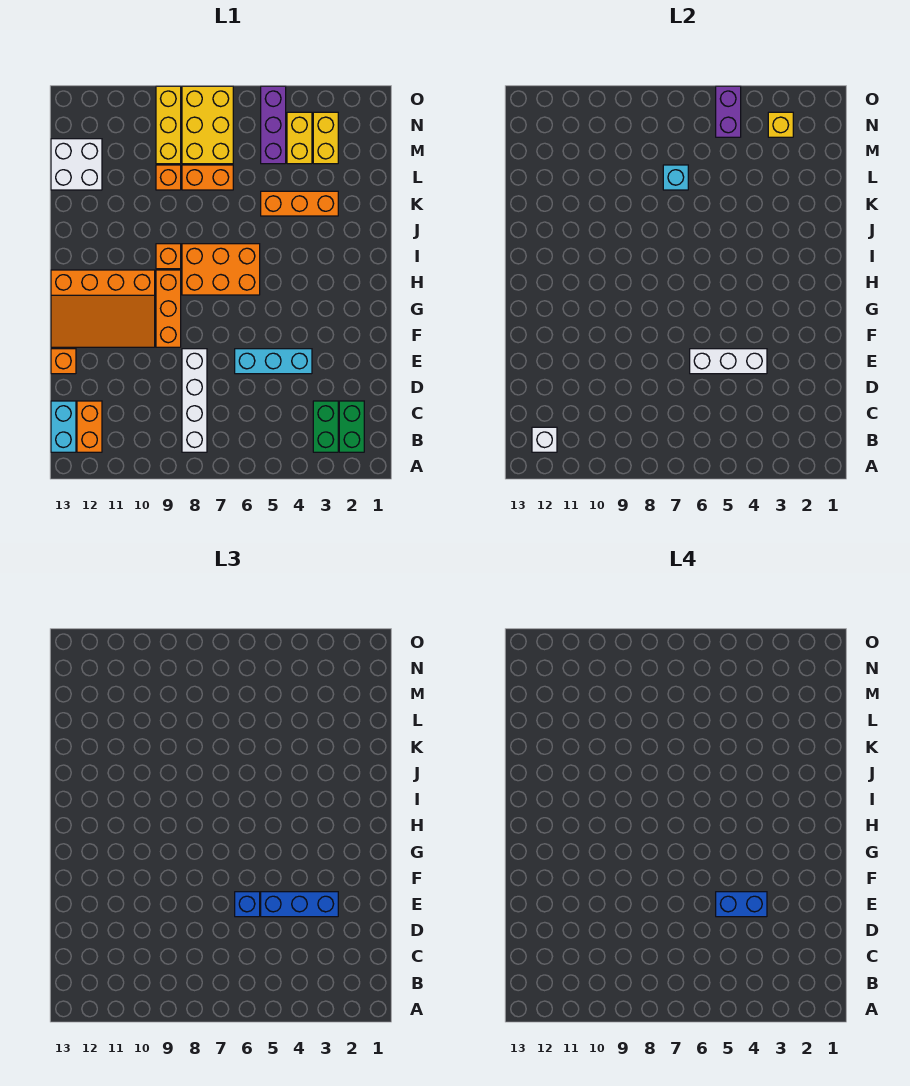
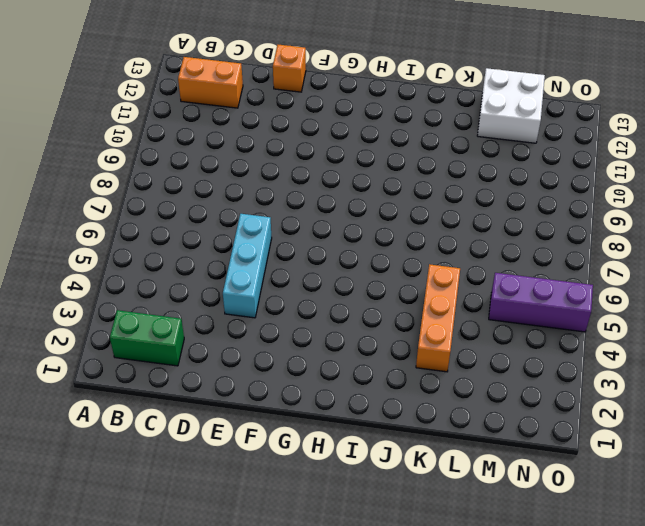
none -> green 1x2 brick [313,401,338,452]
none -> white 1x4 brick [182,349,207,452]
none -> cyan 1x2 brick [51,401,76,452]

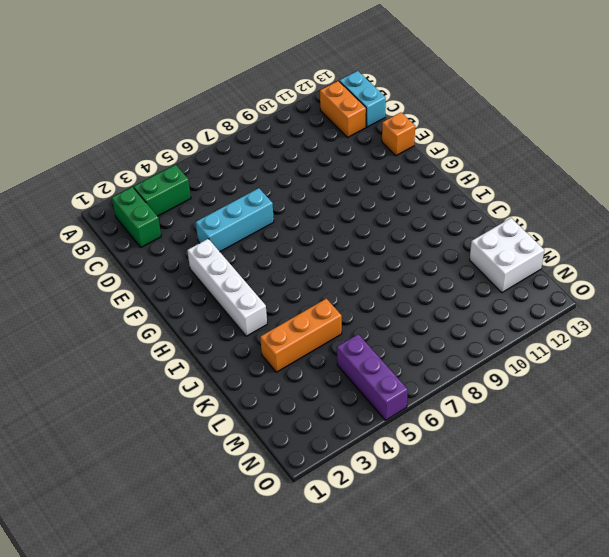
green 1x2 brick [134,165,191,216] -> green 1x2 brick turned to [313,401,338,452]
white 1x4 brick [187,239,267,336] -> white 1x4 brick moved to [182,349,207,452]
none -> orange 1x3 brick [156,270,181,347]
none -> orange 3x4 slope [51,270,155,347]
none -> orange 2x3 brick [182,244,260,295]

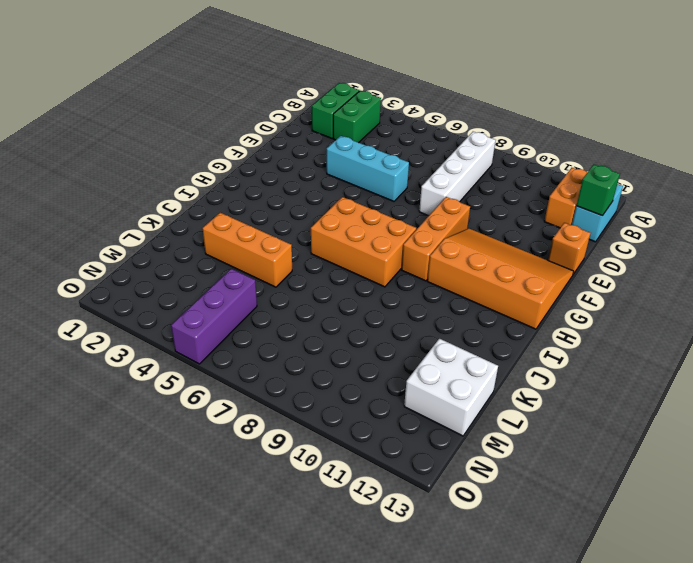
green 1x1 brick [577,164,620,216] -> none
none -> orange 1x1 brick [156,244,181,269]
none -> orange 1x2 brick [182,165,233,190]
none -> orange 1x1 brick [156,165,181,190]

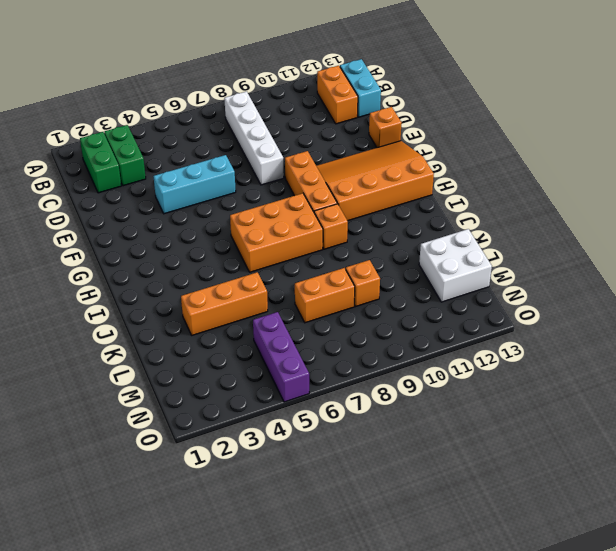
none -> yellow 1x2 brick [313,112,338,164]
none -> yellow 1x2 brick [287,112,312,164]
none -> yellow 2x3 brick [182,86,233,164]

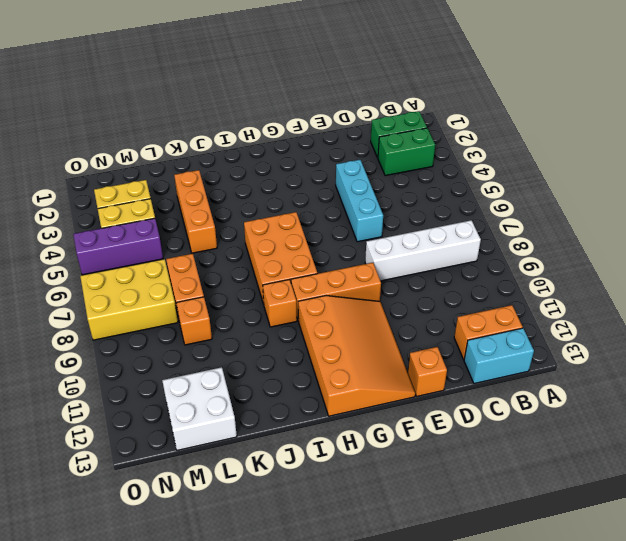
none -> yellow 1x3 brick [156,86,181,164]
none -> white 1x1 brick [532,427,557,452]
none -> white 1x3 brick [690,349,767,374]

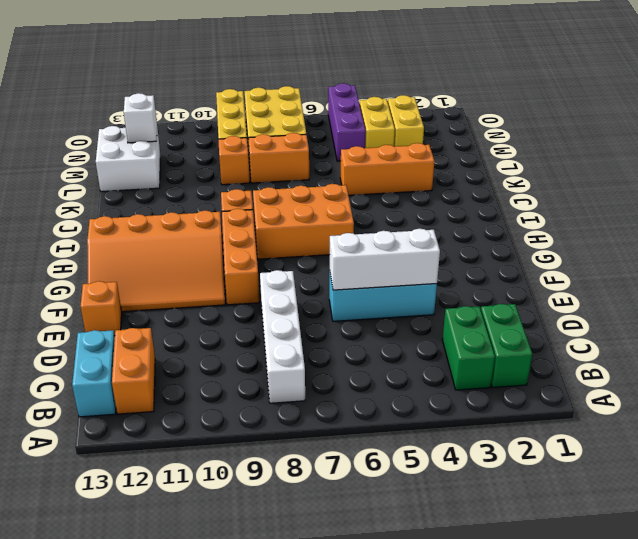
white 1x1 brick [124,93,157,143] -> white 1x1 brick moved to [532,427,557,452]
none -> cyan 1x1 brick [663,165,688,190]
none -> yellow 1x1 brick [768,112,793,137]
none -> purple 1x2 brick [716,86,741,137]

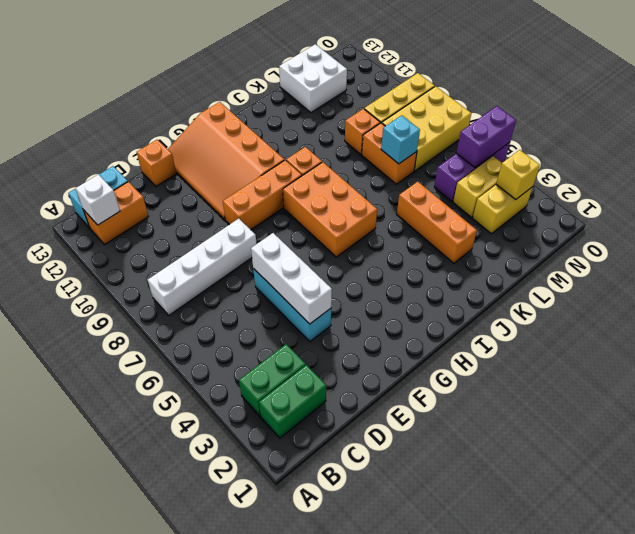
none -> blue 1x3 brick [261,892,338,917]
none -> blue 1x1 brick [235,892,260,917]
none -> blue 1x2 brick [716,892,767,917]

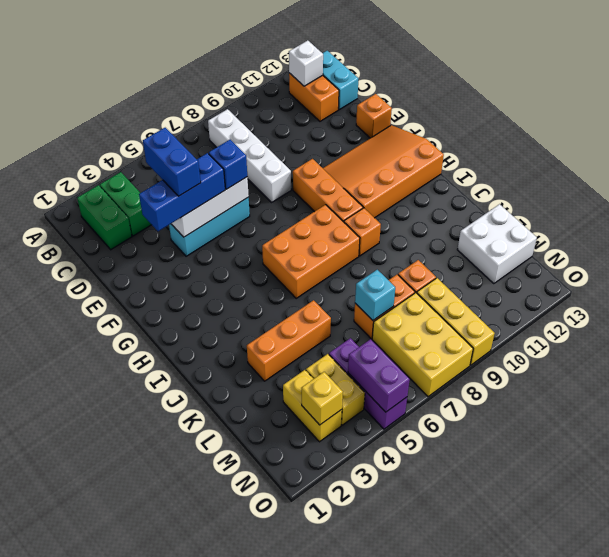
blue 1x2 brick [143,128,201,196] -> blue 1x2 brick turned to [716,892,767,917]

